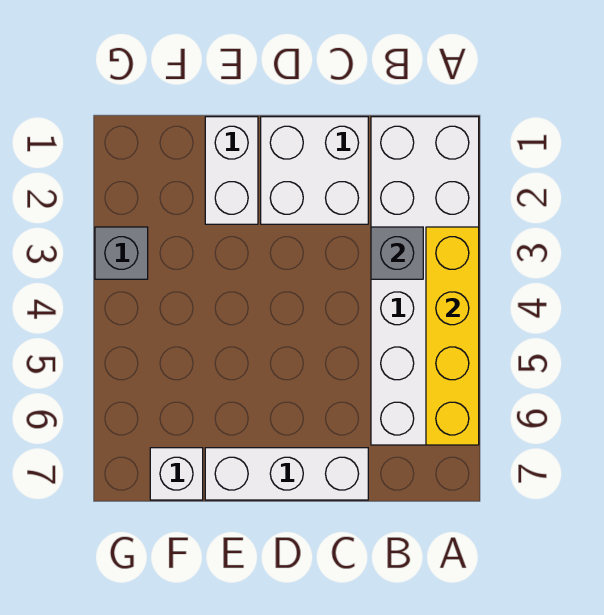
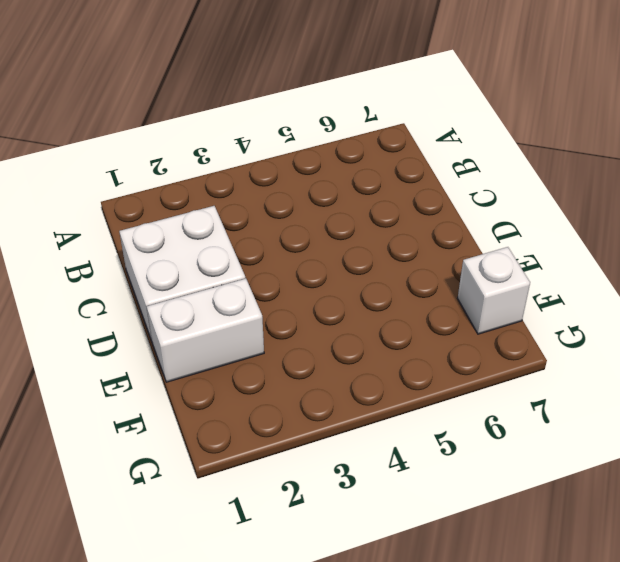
none -> white 2x6 brick [371,117,479,445]
none -> white 1x3 brick [205,448,368,500]

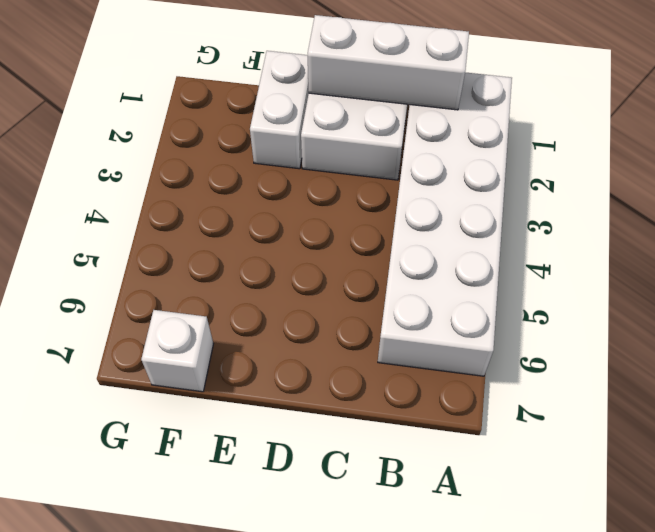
white 1x3 brick [308,15,469,110] -> white 1x3 brick moved to [205,448,368,500]
none -> grey 1x1 brick [95,227,148,279]
none -> yellow 1x4 brick [426,227,479,445]

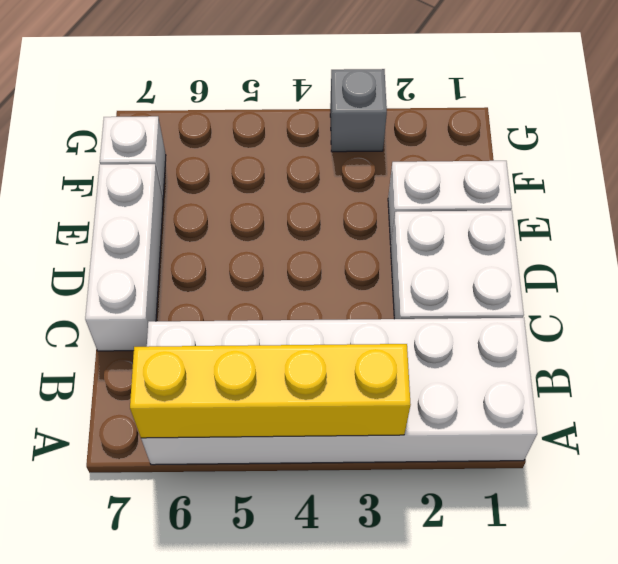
none -> grey 1x1 brick [371,227,423,279]

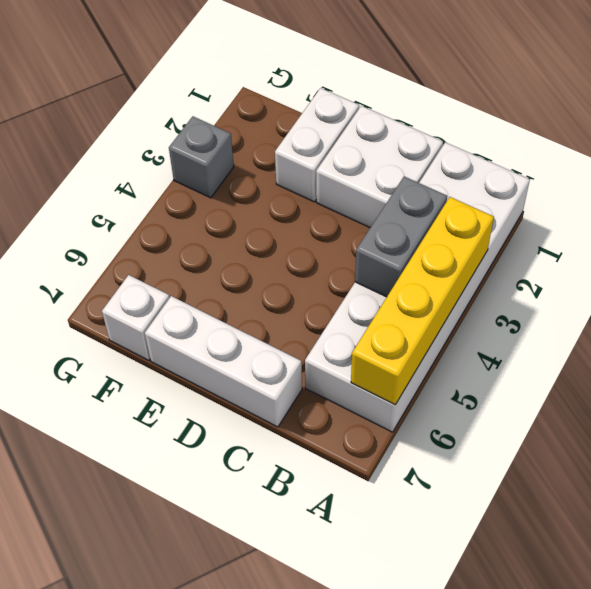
grey 1x2 brick [355,177,447,297] -> grey 1x1 brick [371,227,423,279]

